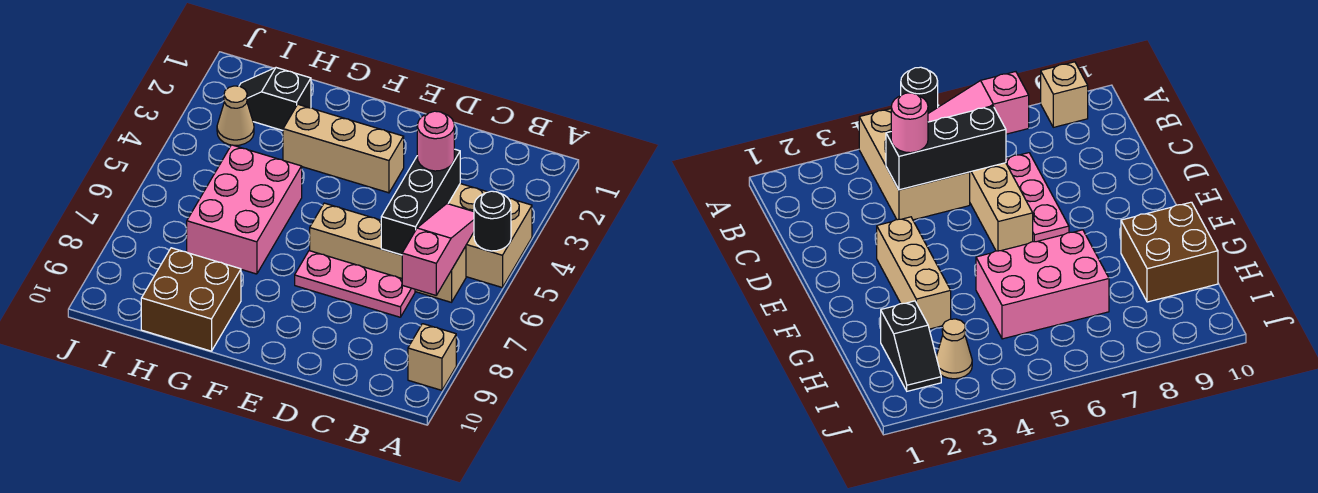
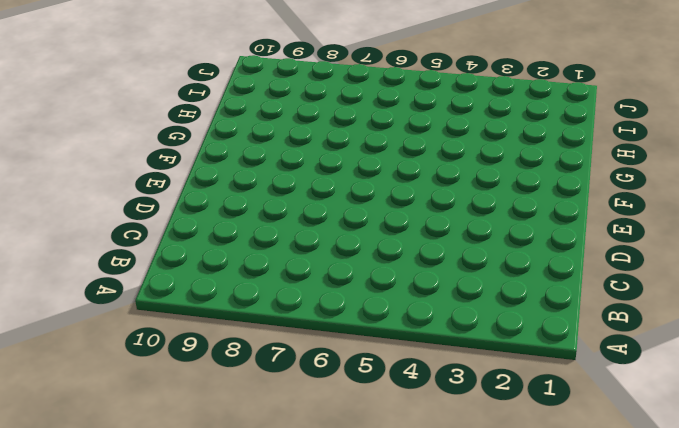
none -> tan 2x3 brick [448,184,532,288]
none -> tan 1x1 brick [408,324,456,390]
none -> tan 1x4 brick [310,203,466,302]

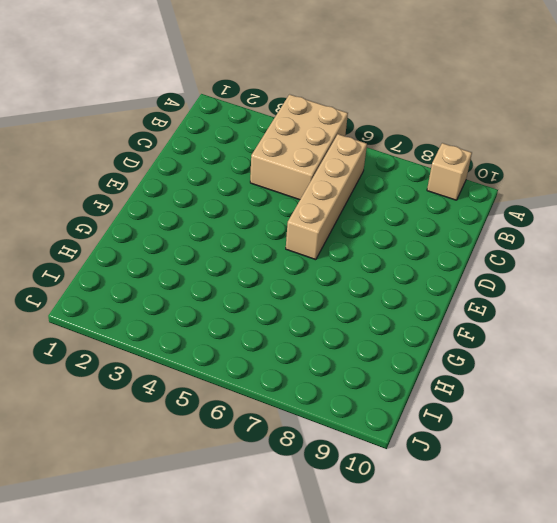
none -> pink 1x3 plate [295,251,415,317]
none -> tan 1x3 brick [283,104,404,193]
none -> pink 2x3 brick [187,145,302,274]

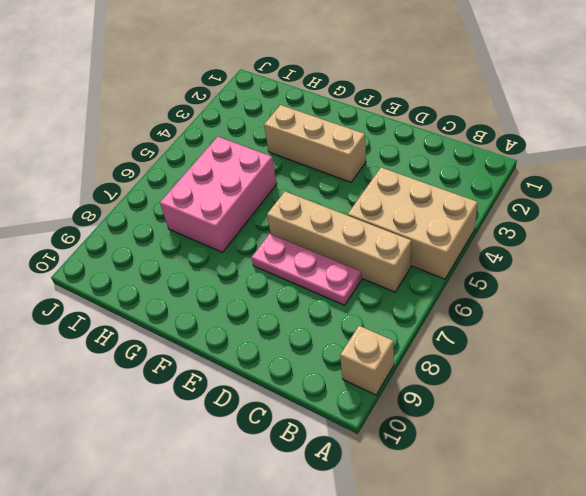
none -> brown 2x2 brick [141,248,241,351]
none -> black 1x2 slope [239,68,311,130]
none -> tan 1x1 cone [217,86,254,145]

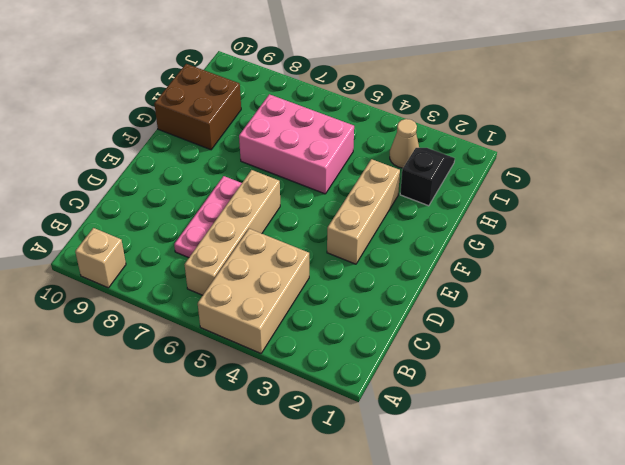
none -> black 1x1 round brick [474,191,511,251]
none -> pink 1x3 slope [402,204,474,295]
none -> black 1x3 brick [381,149,460,255]

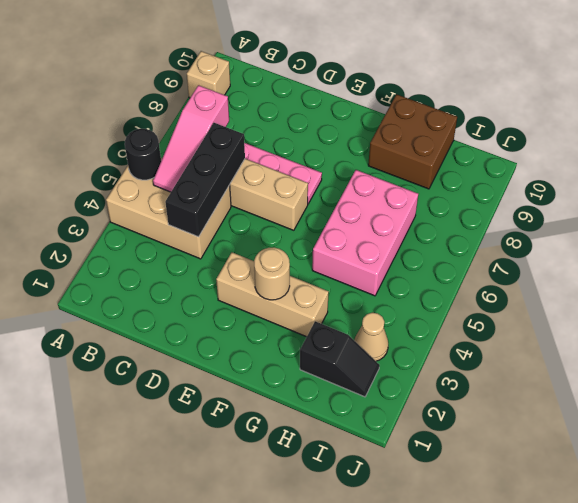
tan 1x1 round brick [254,248,290,300] -> none
none -> pink 1x1 round brick [417,111,454,171]

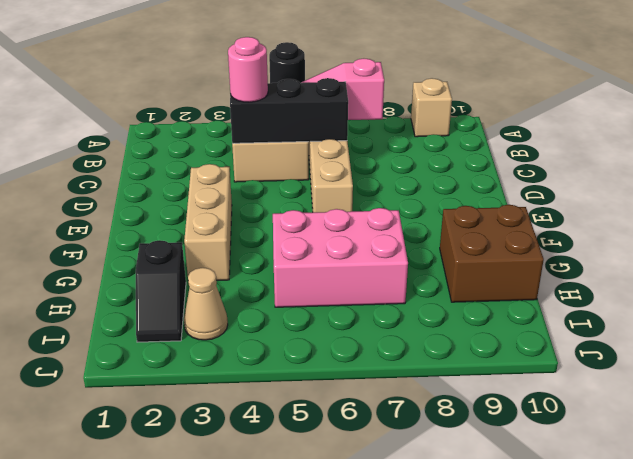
none -> pink 1x3 plate [295,251,415,317]

